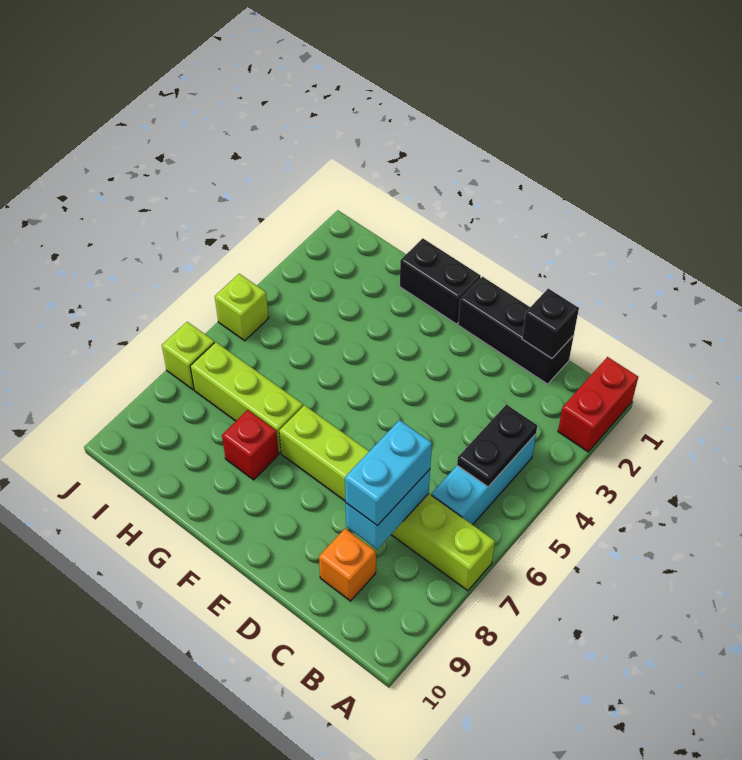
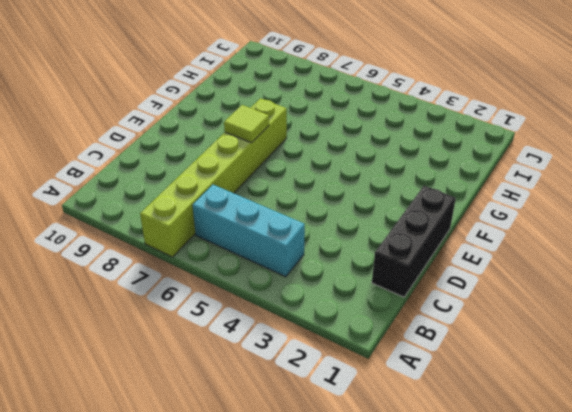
lime 1x1 tile [224,105,269,143] -> none
none -> red 1x2 brick [558,357,638,452]
none -> orange 1x1 brick [319,529,376,601]
none -> black 1x2 brick [400,238,481,324]

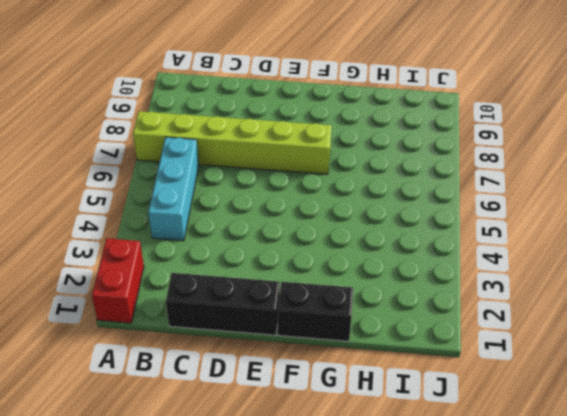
none -> orange 1x1 brick [319,529,376,601]
none -> lime 1x3 brick [190,342,303,453]
none -> red 1x1 brick [222,410,279,480]

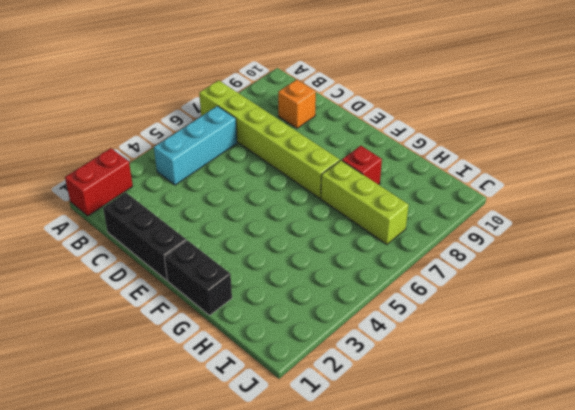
none -> lime 1x1 brick [215,274,269,341]
none -> lime 1x1 brick [162,322,215,390]
none -> black 1x2 plate [457,404,537,487]

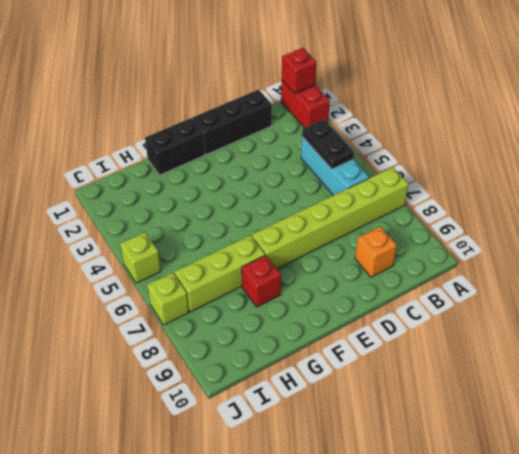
red 1x1 brick [282,48,317,94] -> none
none -> black 1x1 brick [522,289,579,358]
none -> cyan 1x2 brick [346,469,430,549]
none -> cyan 1x2 brick [345,420,432,526]

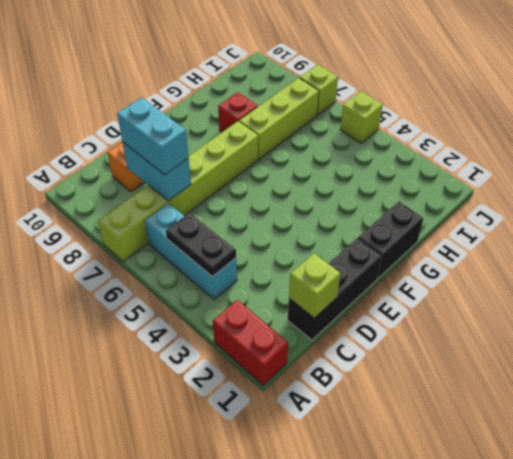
lime 1x1 brick [289,253,340,318] -> black 1x1 brick [522,289,579,358]

